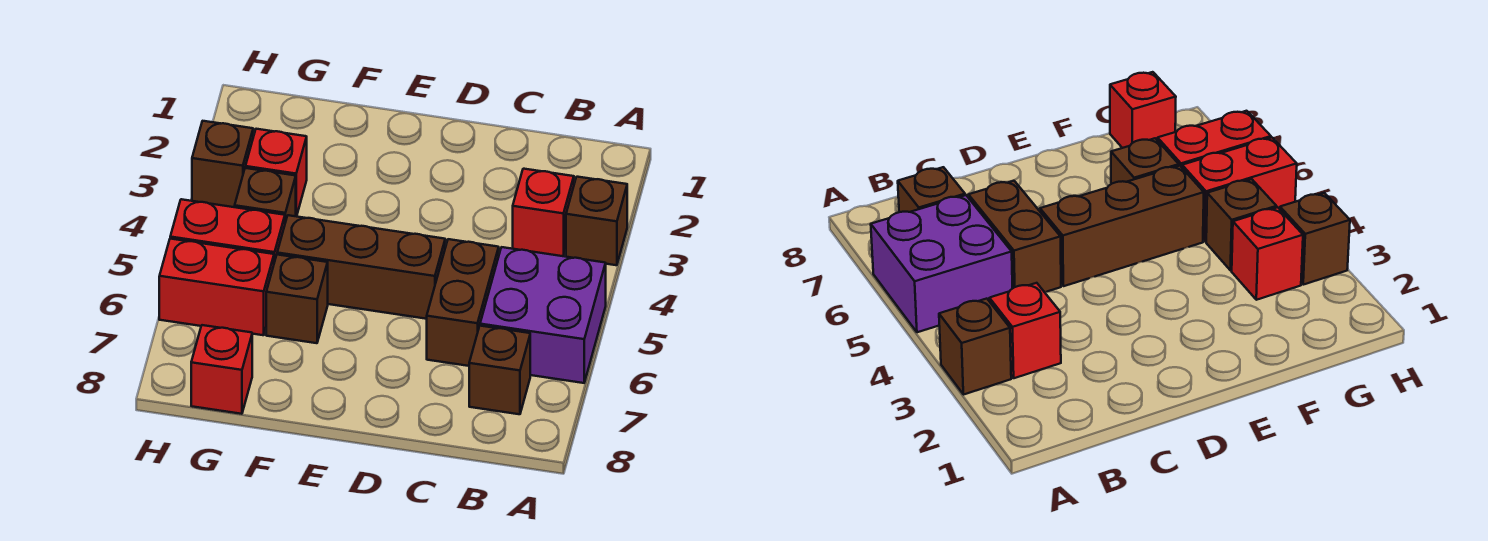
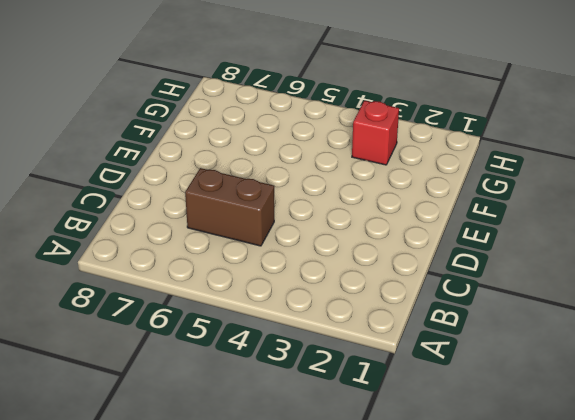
none -> brown 1x1 brick [566,177,627,265]
none -> purple 2x2 brick [480,247,606,383]
none -> red 1x1 brick [513,169,574,256]

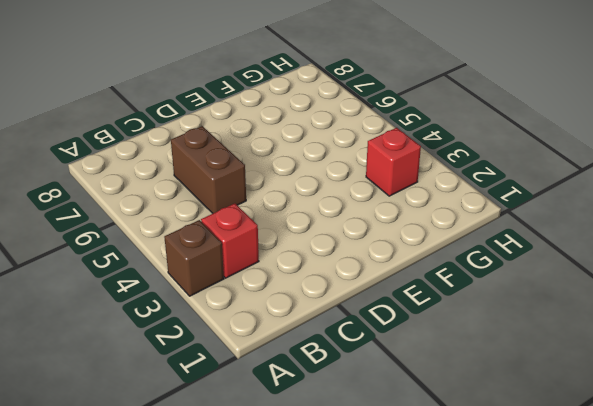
none -> purple 2x2 brick [480,247,606,383]
none -> brown 1x1 brick [469,326,530,414]
none -> brown 1x3 brick [277,215,445,319]

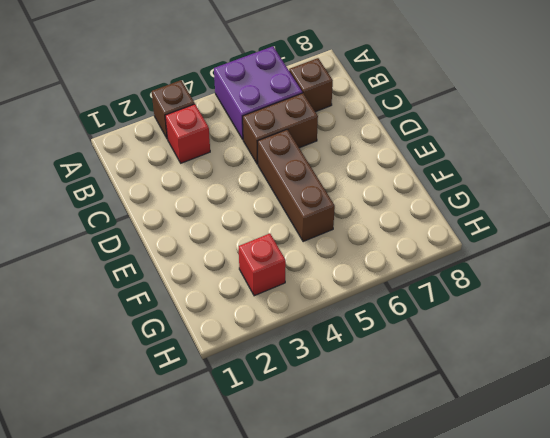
none -> brown 1x1 brick [266,255,328,343]
none -> brown 1x1 brick [235,168,296,222]
none -> red 1x2 brick [170,199,285,262]

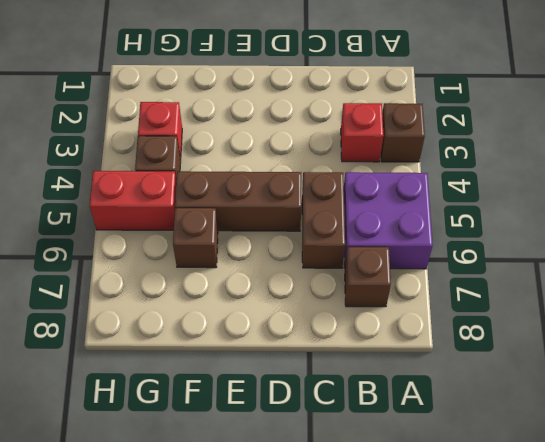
none -> red 1x2 brick [159,239,274,335]
none -> red 1x1 brick [191,325,252,414]
none -> brown 1x1 brick [192,121,253,207]

